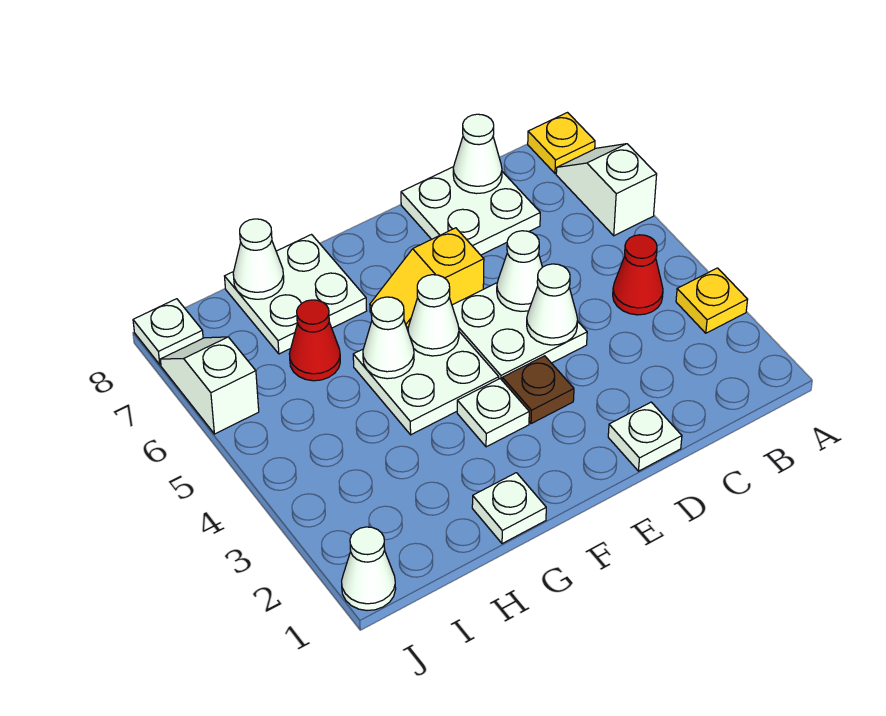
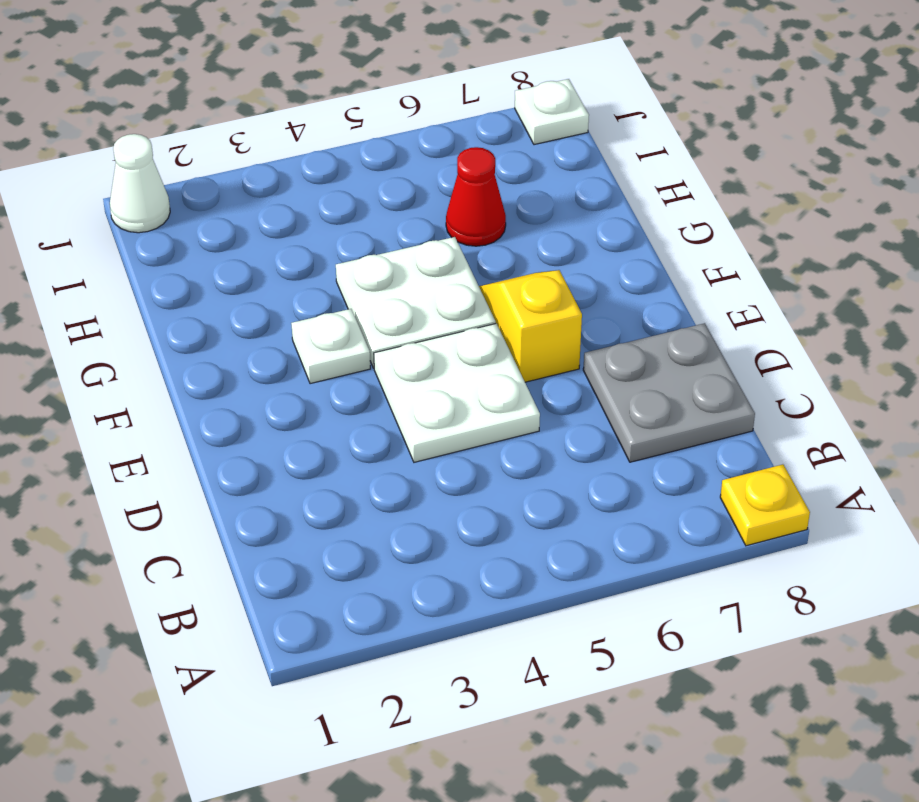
grey 2x2 plate [583,323,755,462] -> white 2x2 plate [401,167,540,255]
none -> yellow 1x1 plate [676,268,748,333]
none -> white 1x2 slope [556,144,657,236]
none -> red 1x1 cone [613,235,663,315]

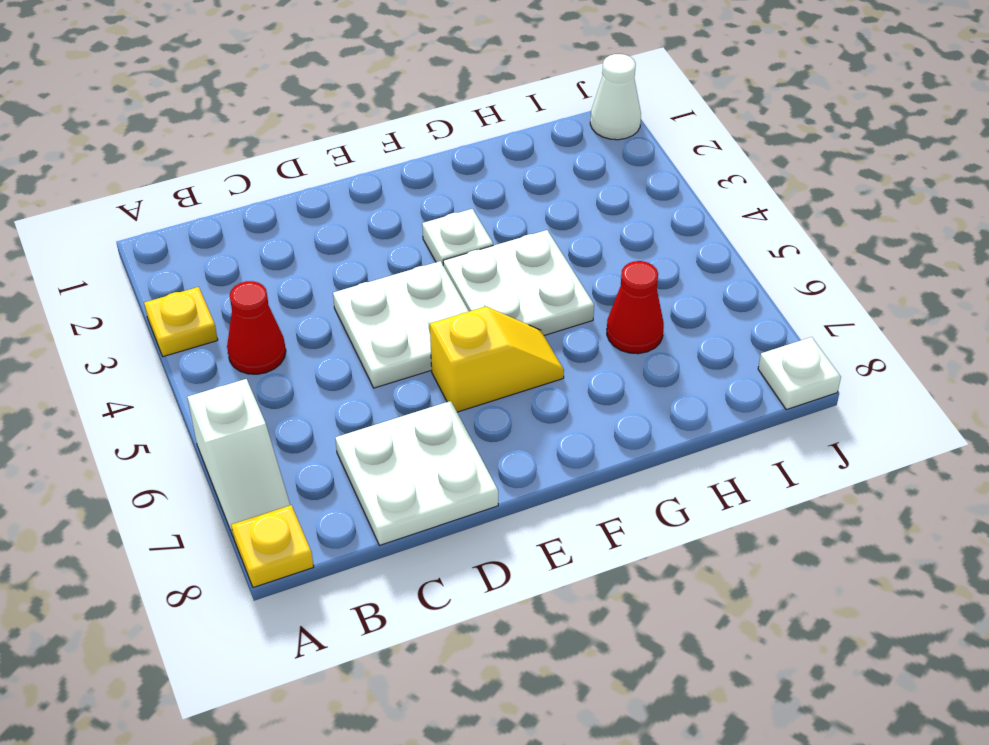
none -> white 1x1 plate [608,402,682,471]
none -> brown 1x1 plate [502,356,574,424]
none -> white 1x1 plate [472,473,546,544]

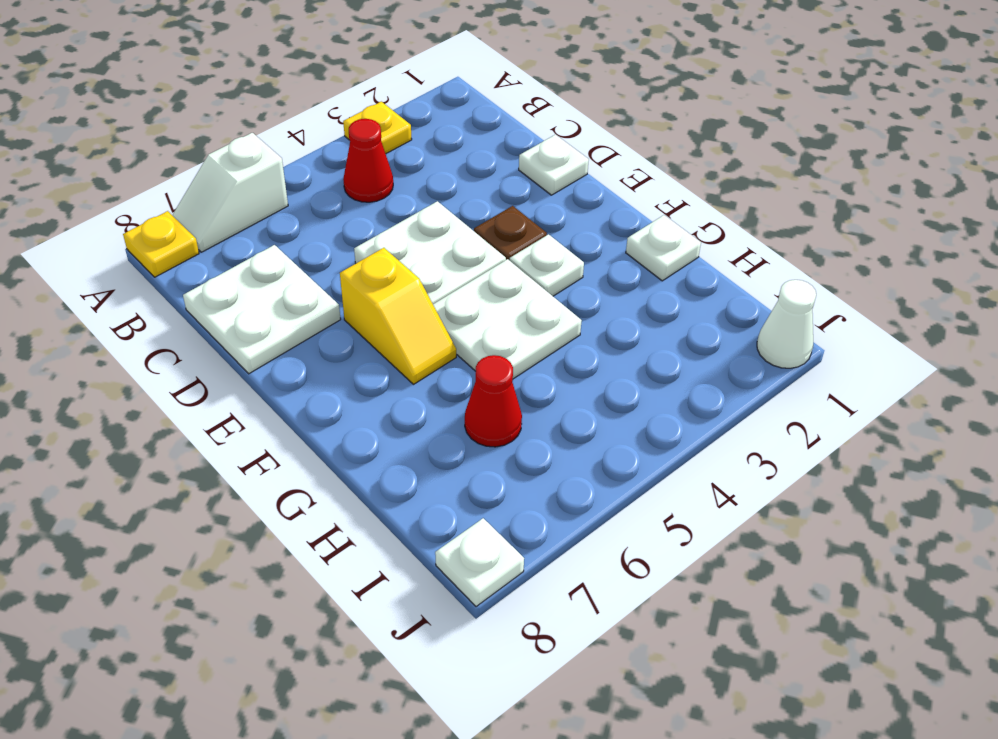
none -> white 2x2 plate [225,235,367,354]
none -> white 1x2 slope [160,337,259,434]
none -> white 1x1 cone [453,114,502,194]

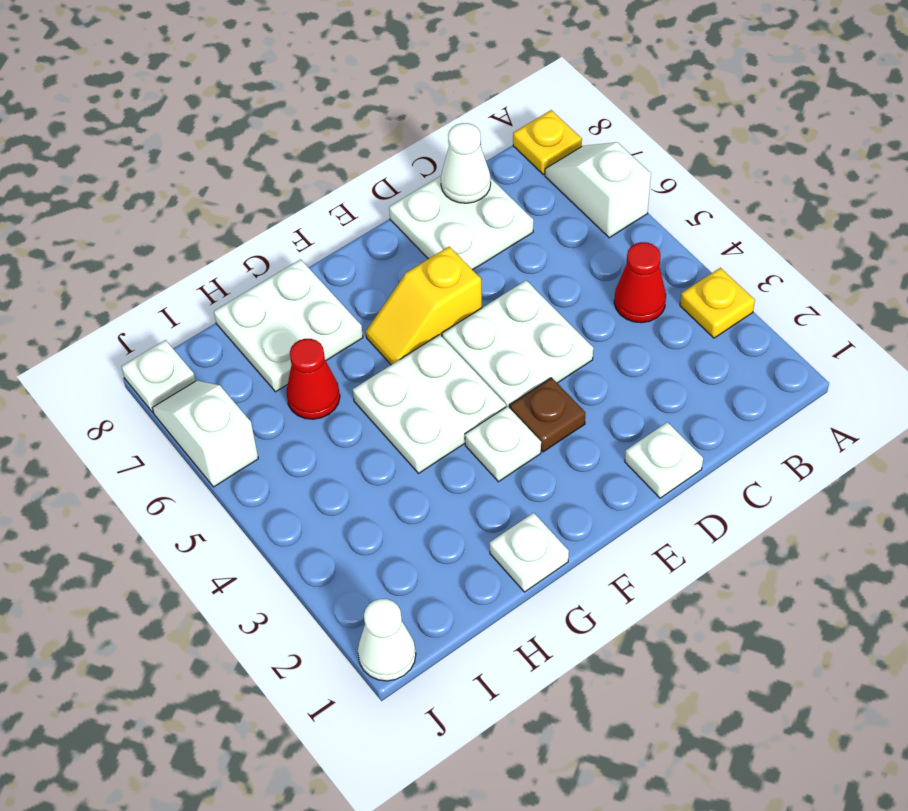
none -> white 1x1 cone [527,264,578,345]
none -> white 1x1 cone [497,231,542,311]
none -> white 1x1 cone [408,275,459,356]

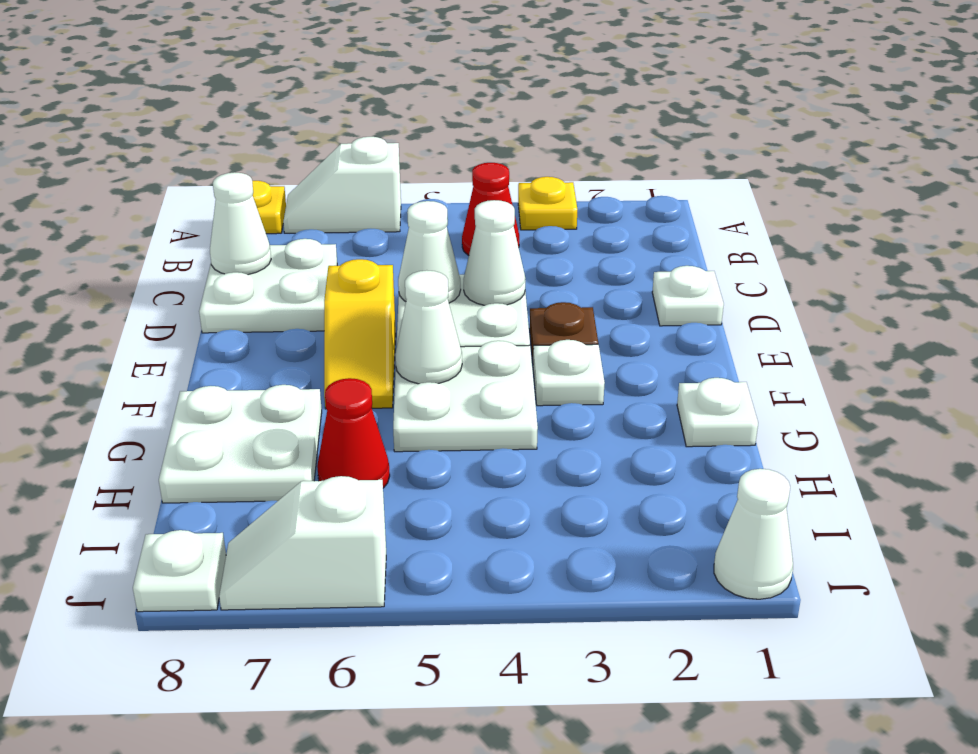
none -> white 1x1 cone [363,297,414,379]
none -> white 1x1 cone [233,219,284,299]

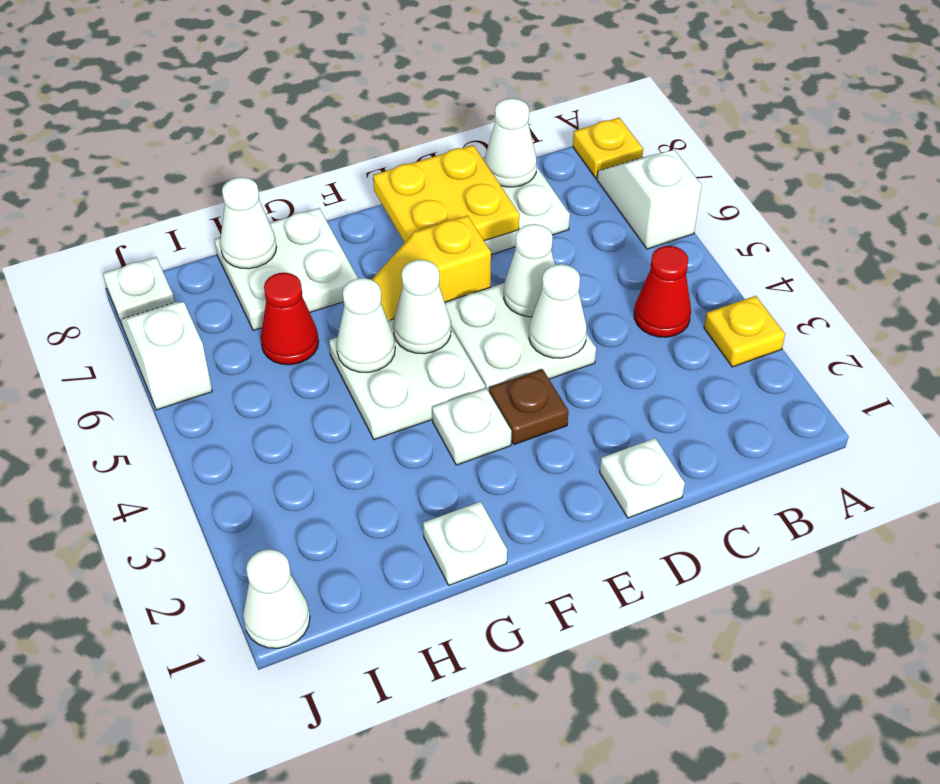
yellow 2x2 plate [373,145,519,243] -> none

